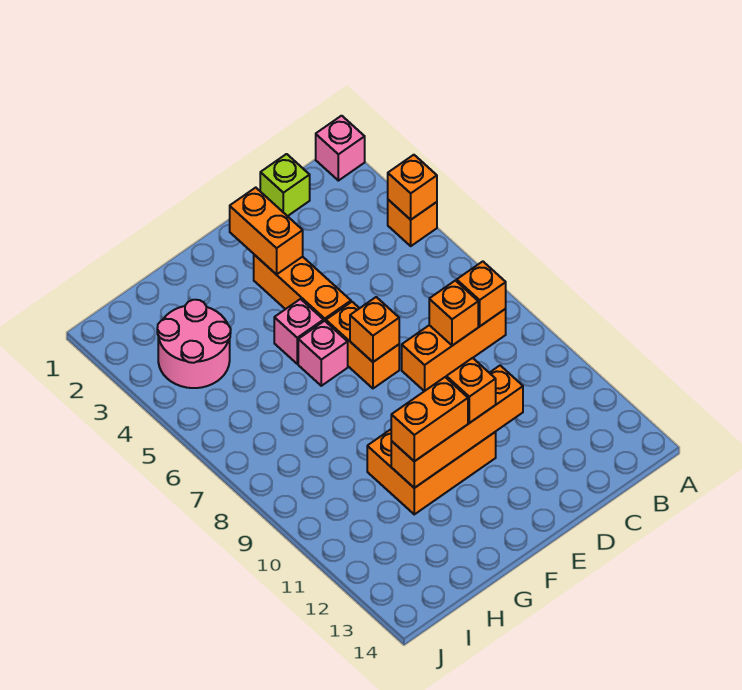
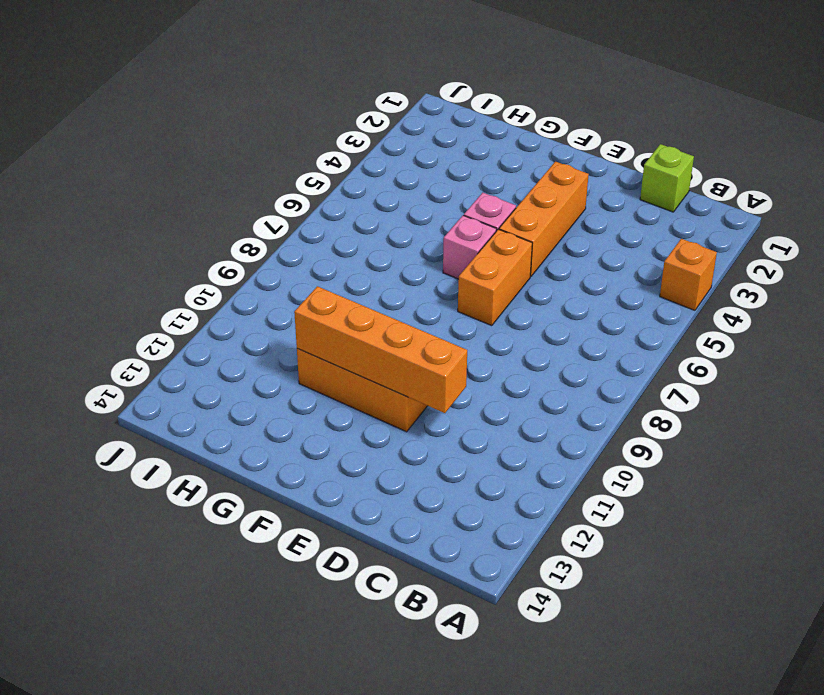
none -> pink 1x1 brick [316,116,365,181]
none -> orange 1x3 brick [402,309,506,391]
none -> pink 2x2 round brick [157,300,231,388]

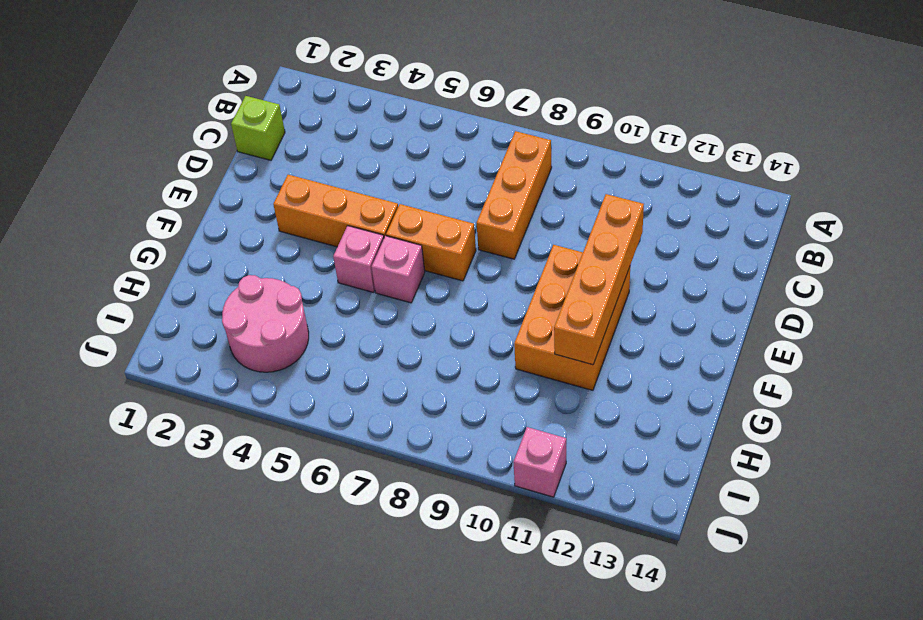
pink 1x1 brick [513,427,566,497] -> pink 1x1 brick moved to [316,116,365,181]
none -> orange 1x1 brick [388,200,437,246]
none -> orange 1x1 brick [388,155,437,220]
none -> orange 1x1 brick [457,261,506,326]

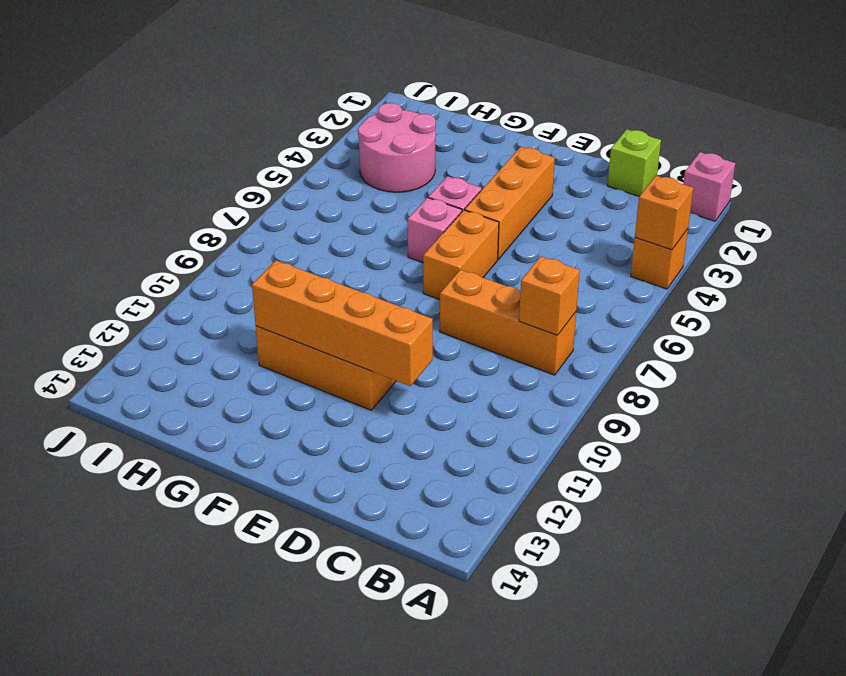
none -> orange 1x1 brick [429,280,478,346]
none -> orange 1x2 brick [230,188,303,275]
none -> orange 1x1 brick [350,297,399,362]

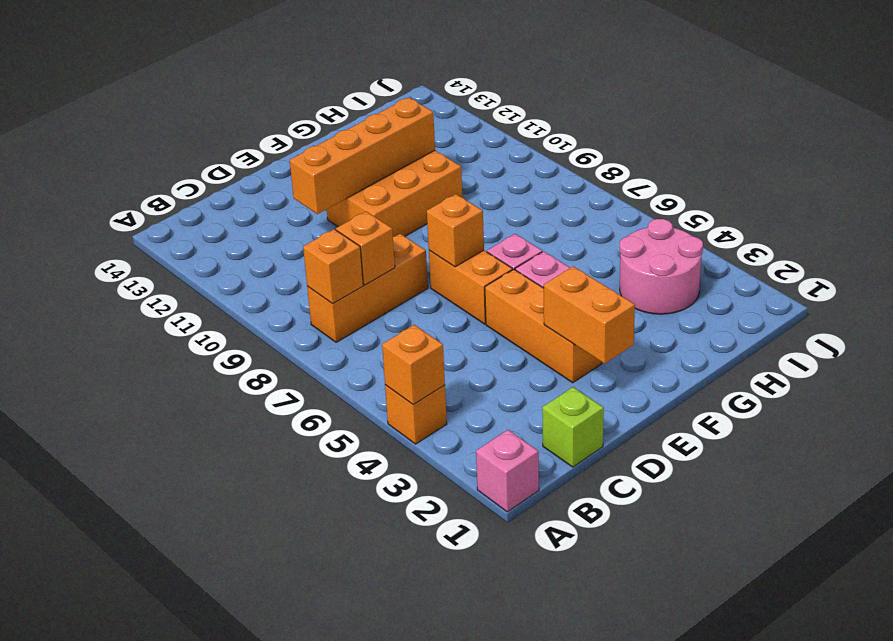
none -> orange 1x1 brick [446,358,496,423]
none -> orange 1x2 brick [391,377,468,461]

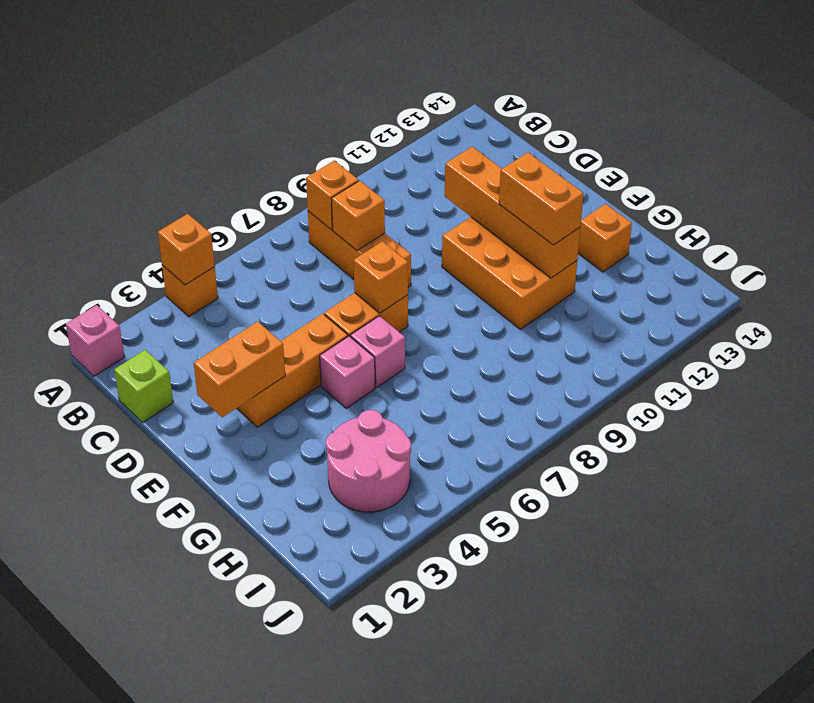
orange 1x1 brick [578,204,632,272] -> orange 1x1 brick moved to [446,358,496,423]

